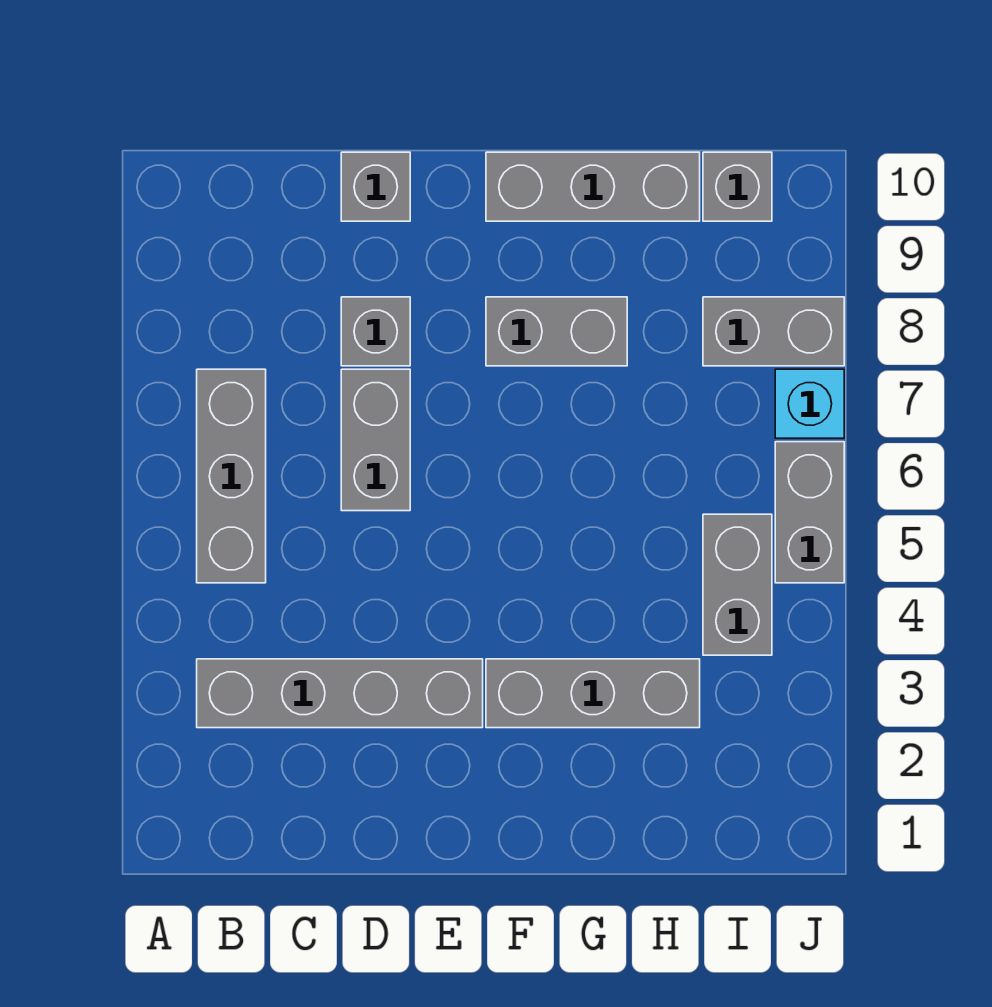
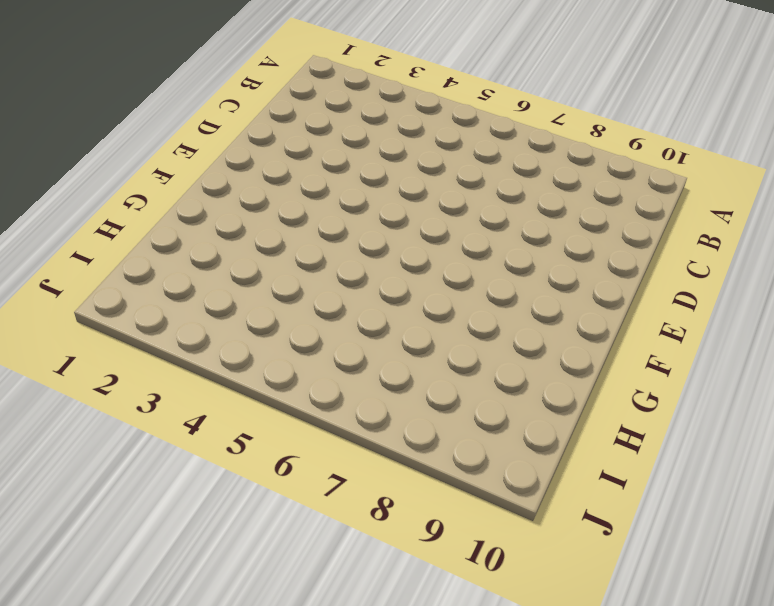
none -> grey 1x4 brick [197,659,483,728]
none -> grey 1x3 brick [197,369,266,583]
none -> grey 1x2 brick [341,369,410,511]

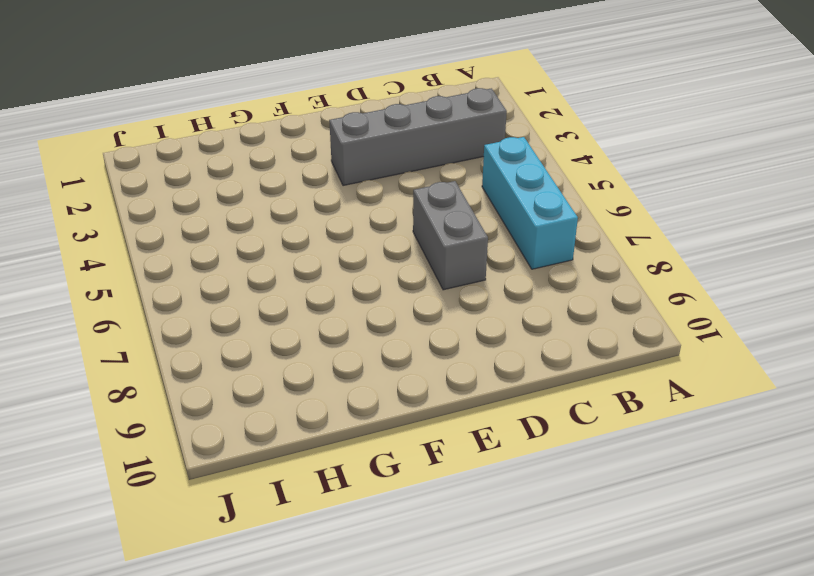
cyan 1x3 brick [482,137,578,269] -> grey 1x3 brick [197,369,266,583]
none -> grey 1x1 brick [341,297,410,366]
none -> grey 1x1 brick [341,152,410,221]
none -> grey 1x3 brick [486,659,700,728]

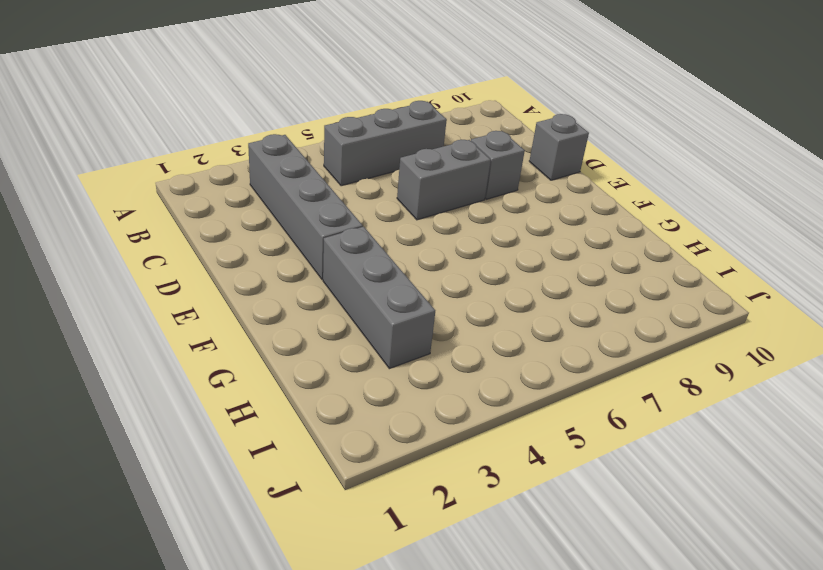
none -> grey 1x2 brick [486,297,627,366]
none -> grey 1x3 brick [486,152,700,221]
none -> grey 1x2 brick [703,514,772,655]

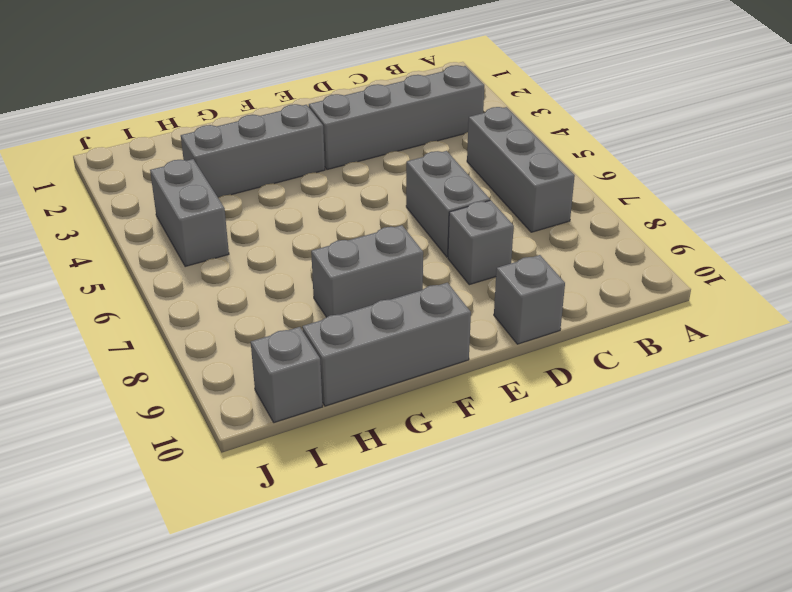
none -> grey 1x2 brick [703,297,844,366]
none -> grey 1x2 brick [775,442,844,583]
none -> cyan 1x1 brick [775,369,844,438]

